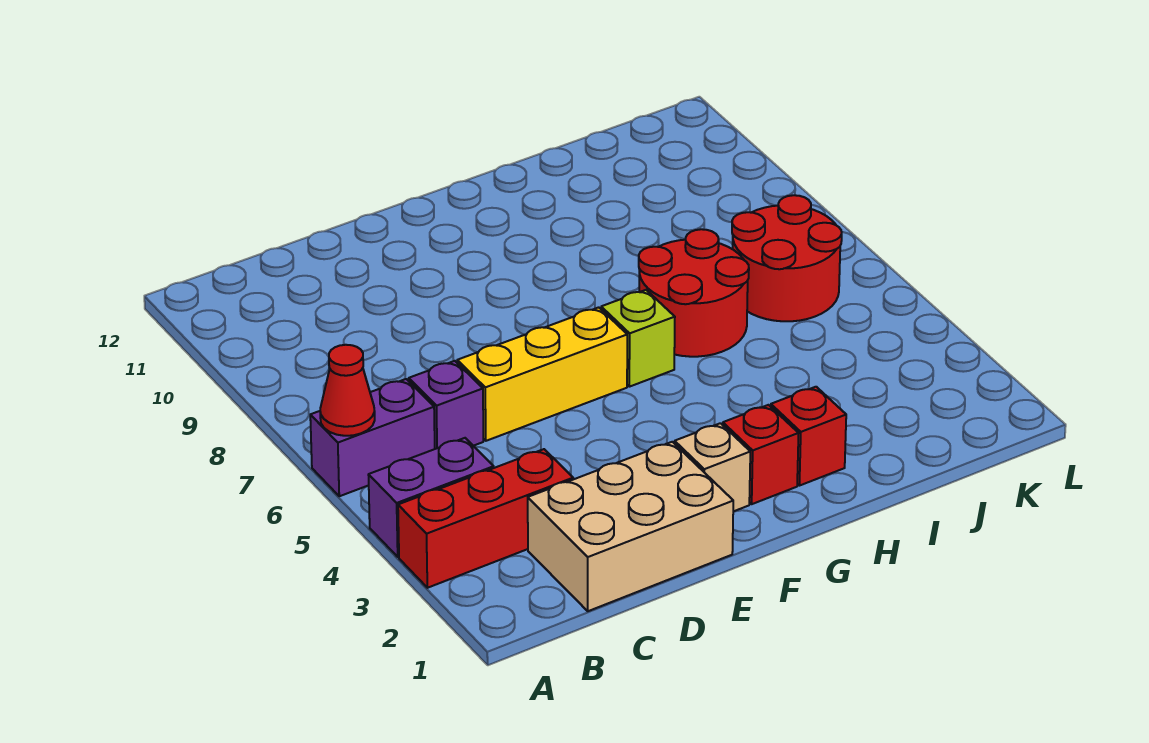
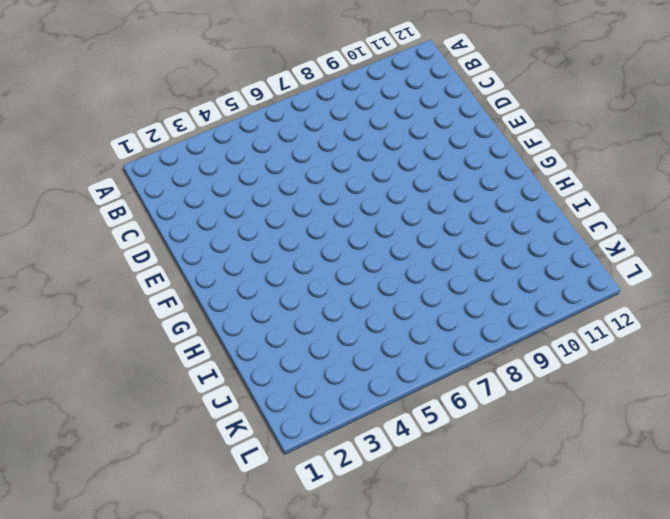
none -> red 1x3 brick [398,449,573,588]
none -> purple 1x2 brick [368,438,494,557]
none -> purple 1x2 brick [310,379,435,496]

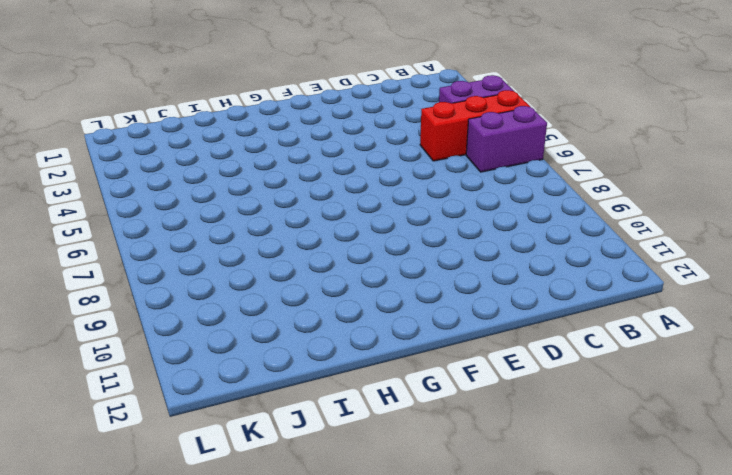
red 1x3 brick [420,90,530,161] -> red 1x3 brick moved to [398,449,573,588]
none -> tan 2x3 brick [528,442,733,611]
none -> purple 1x1 brick [409,361,483,449]
none -> yellow 1x3 brick [457,307,627,441]

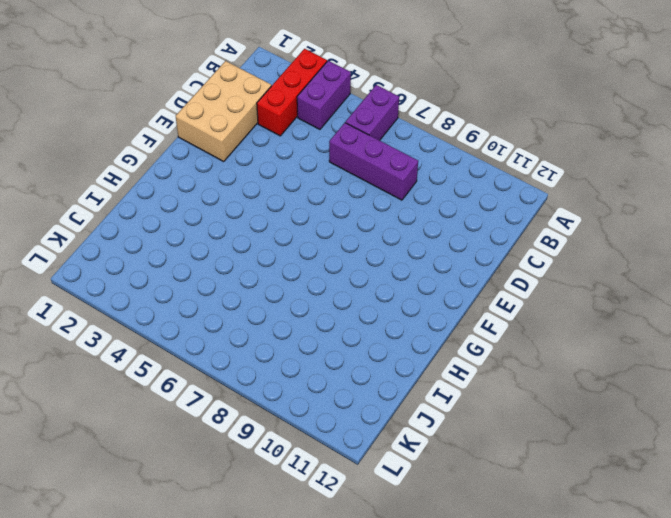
purple 1x3 brick [329,123,418,200] -> purple 1x1 brick [409,361,483,449]
none -> yellow 1x3 brick [457,307,627,441]
none -> tan 1x1 brick [675,423,750,511]
none -> red 1x1 brick [723,405,799,504]

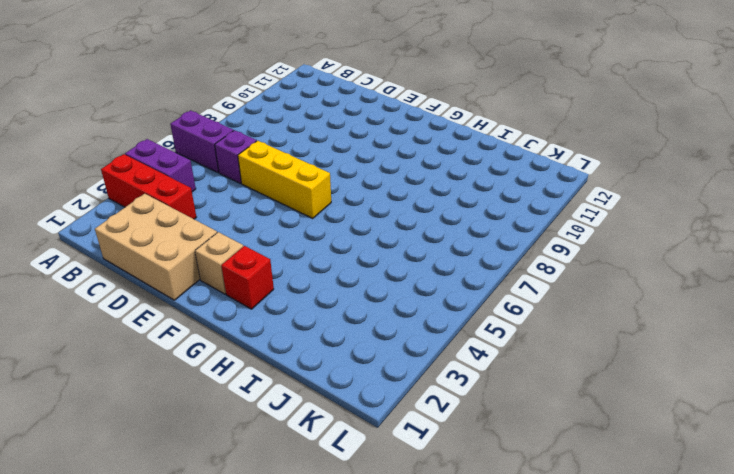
none -> lime 1x1 brick [601,290,675,387]
none -> red 1x1 brick [771,387,846,486]
none -> red 2x2 round brick [639,229,749,357]

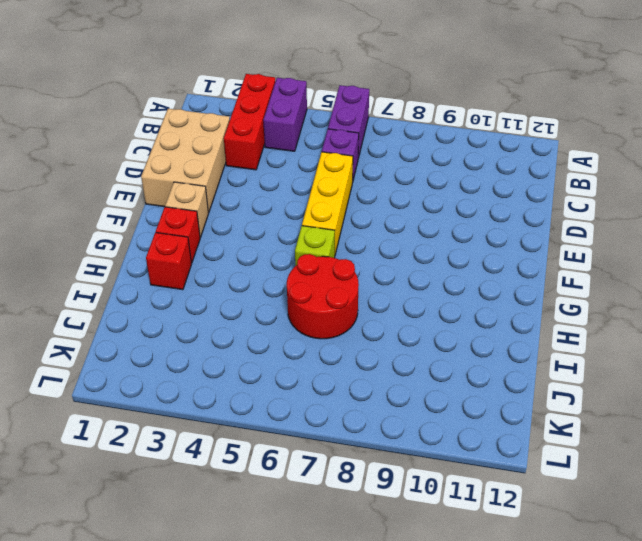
none -> red 2x2 round brick [732,195,842,321]
none -> red 1x1 cone [320,345,375,436]

